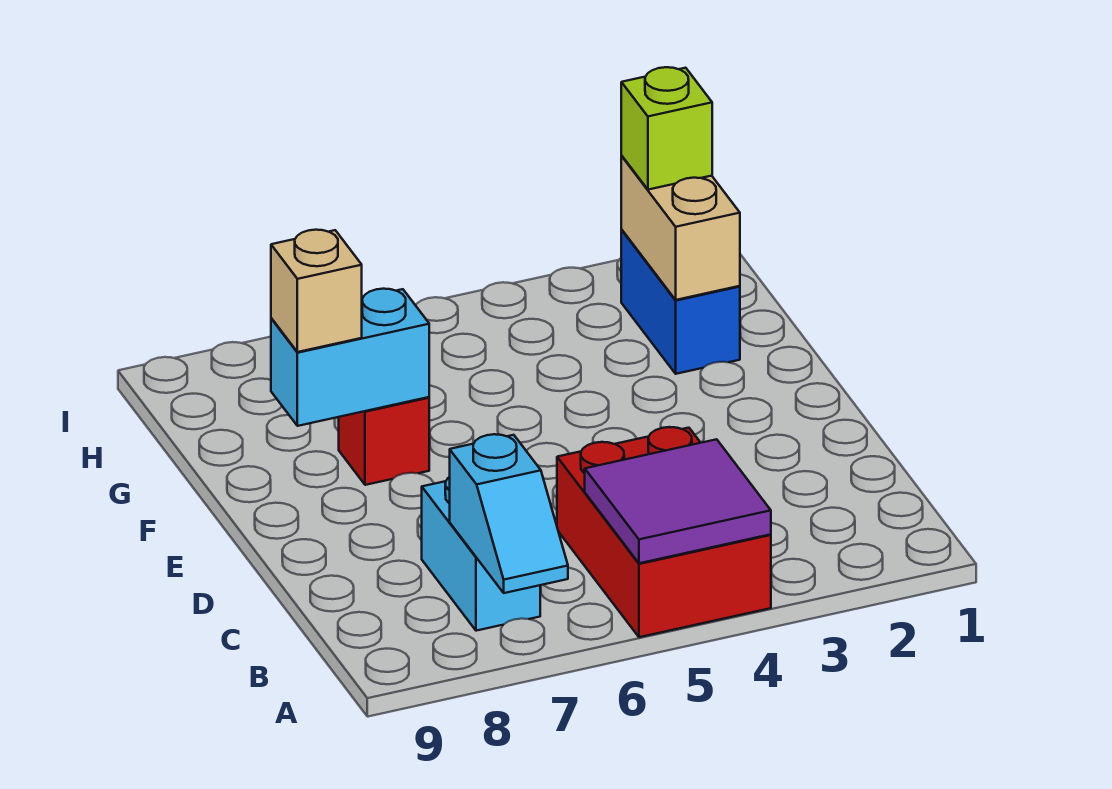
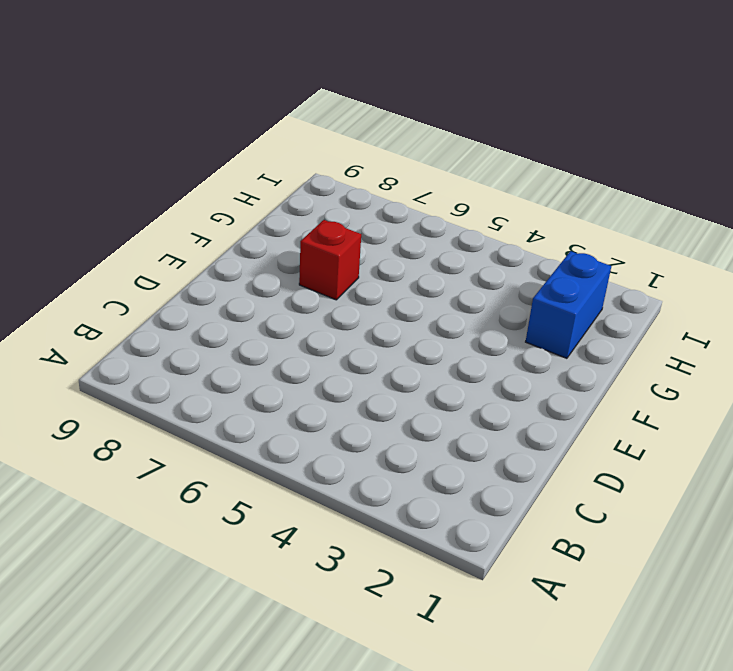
none -> red 2x3 brick [557,427,771,637]
none -> cyan 1x2 brick [422,477,540,631]

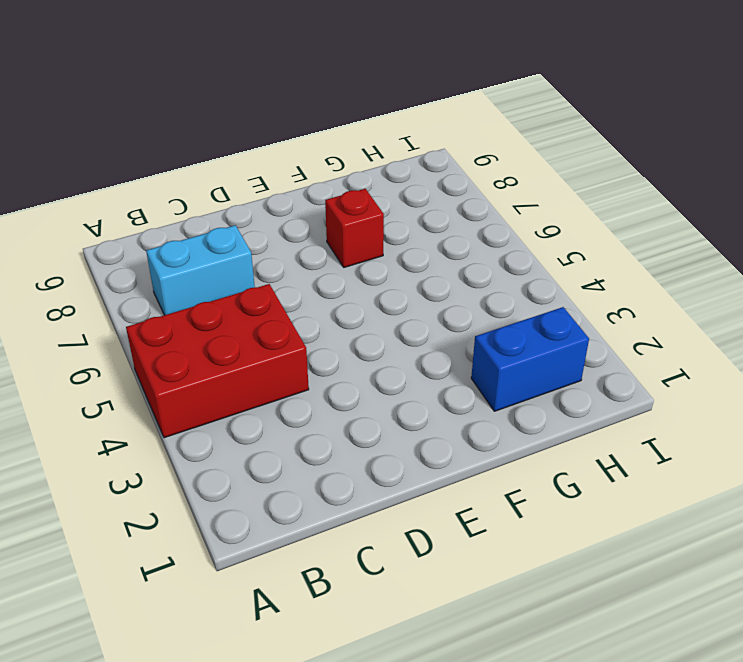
none -> purple 2x2 tile [585,439,771,563]
none -> cyan 1x2 slope [450,434,568,593]

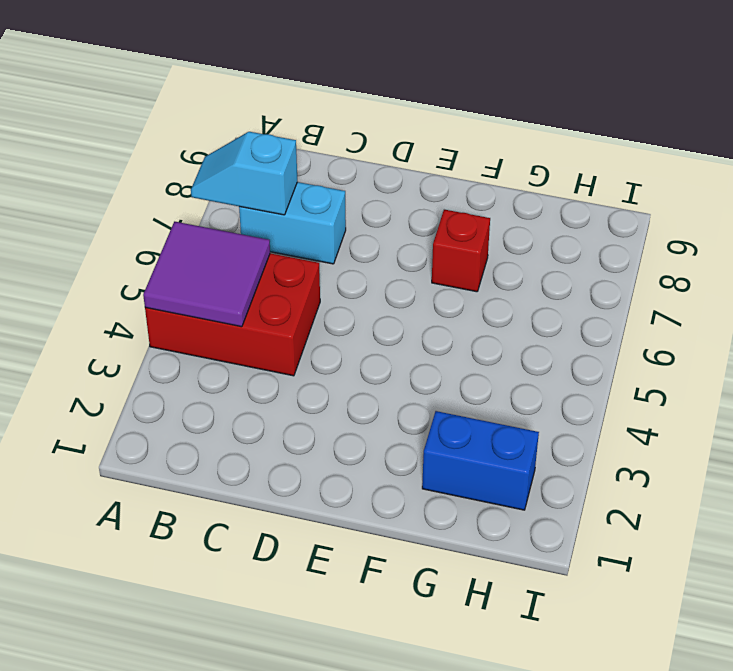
none -> cyan 1x2 brick [271,289,429,426]
none -> tan 1x2 brick [621,156,740,300]

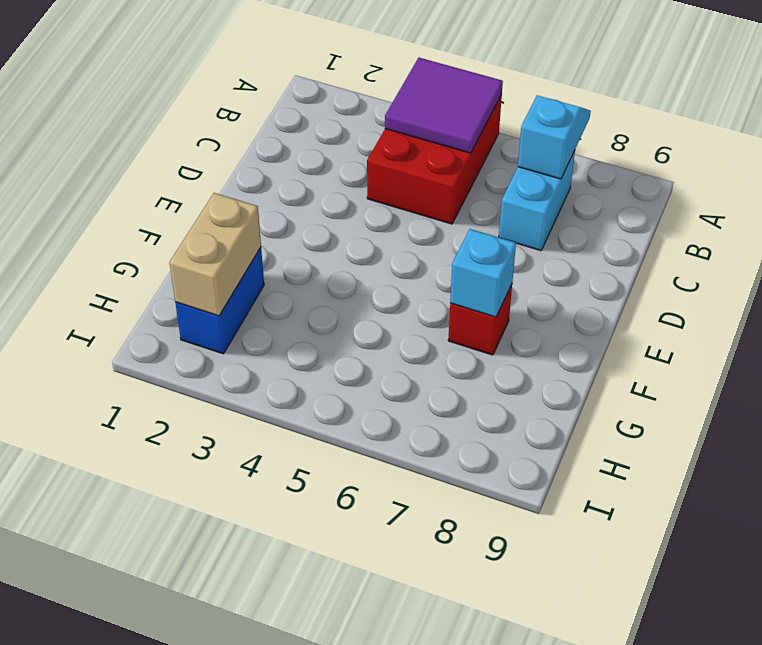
cyan 1x1 brick [450,229,516,317] -> cyan 1x2 brick [271,289,429,426]
none -> tan 1x1 brick [271,230,362,352]
none -> lime 1x1 brick [621,67,712,190]

